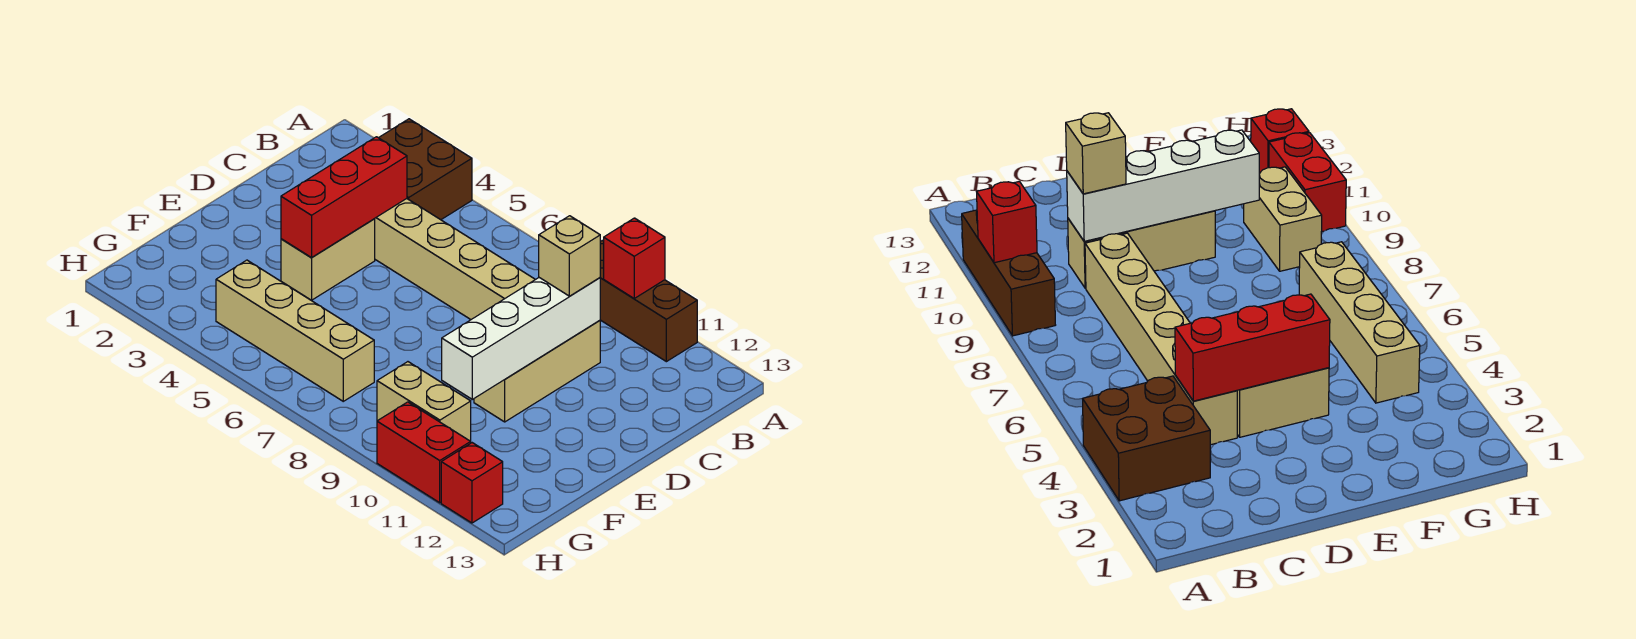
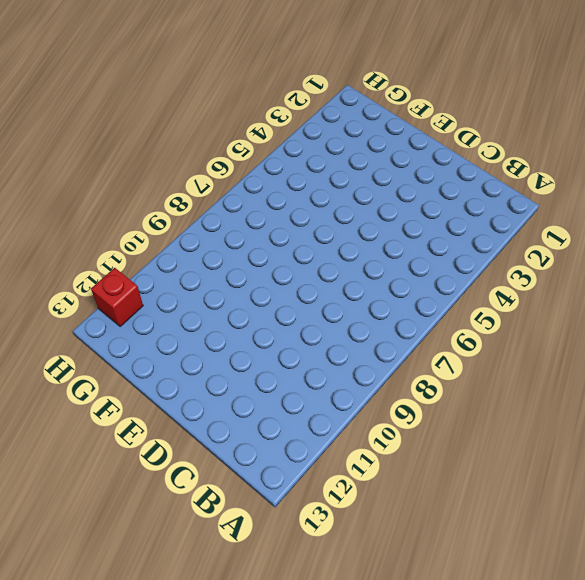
none -> brown 2x2 brick [379,119,472,220]
none -> brown 1x3 brick [600,241,697,362]
none -> tan 1x6 brick [375,199,535,319]

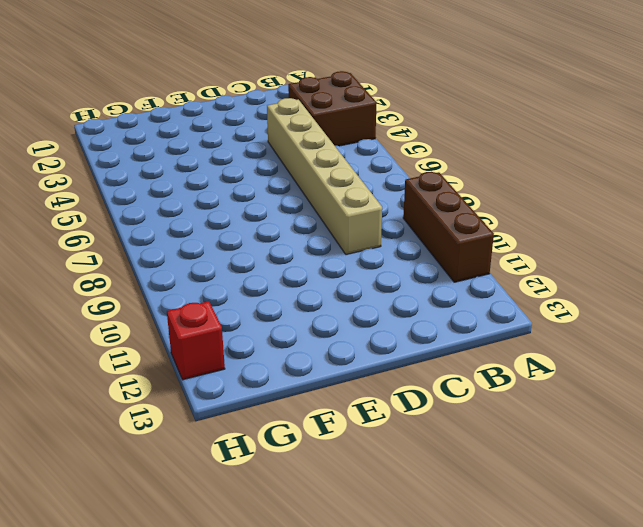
none -> tan 1x3 brick [474,320,600,422]
none -> tan 1x2 brick [281,219,375,300]
none -> tan 1x4 brick [216,260,374,401]

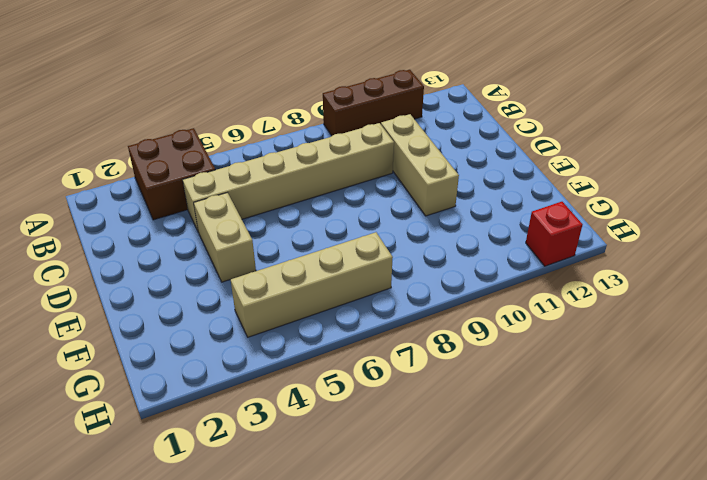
none -> tan 1x2 brick [377,362,471,441]
none -> red 1x2 brick [377,402,471,503]
none -> red 1x1 brick [604,218,665,298]

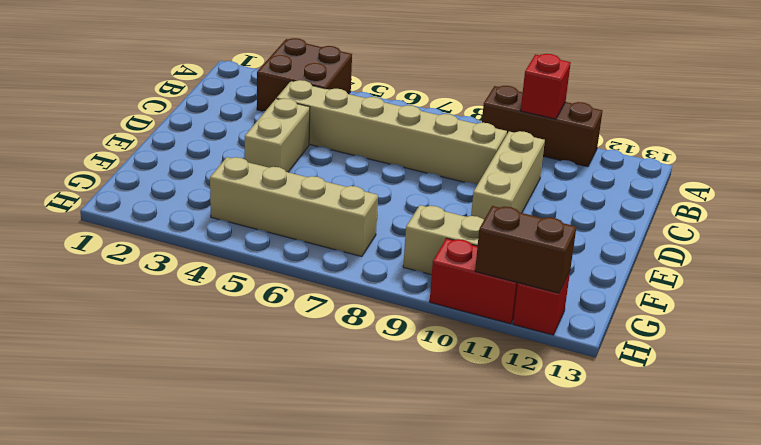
brown 1x2 brick [475,206,576,293] -> none
none -> red 1x3 brick [281,137,407,258]
none -> white 1x4 brick [442,278,600,399]
none -> tan 1x1 brick [539,216,600,296]

